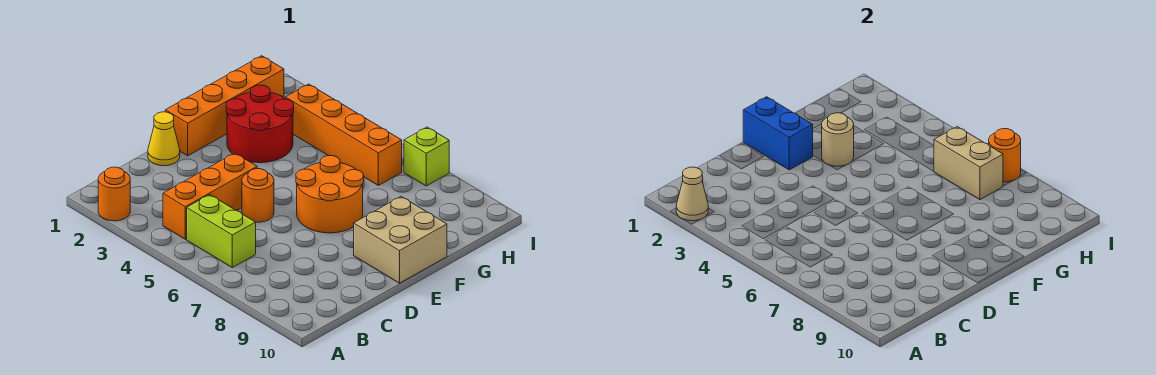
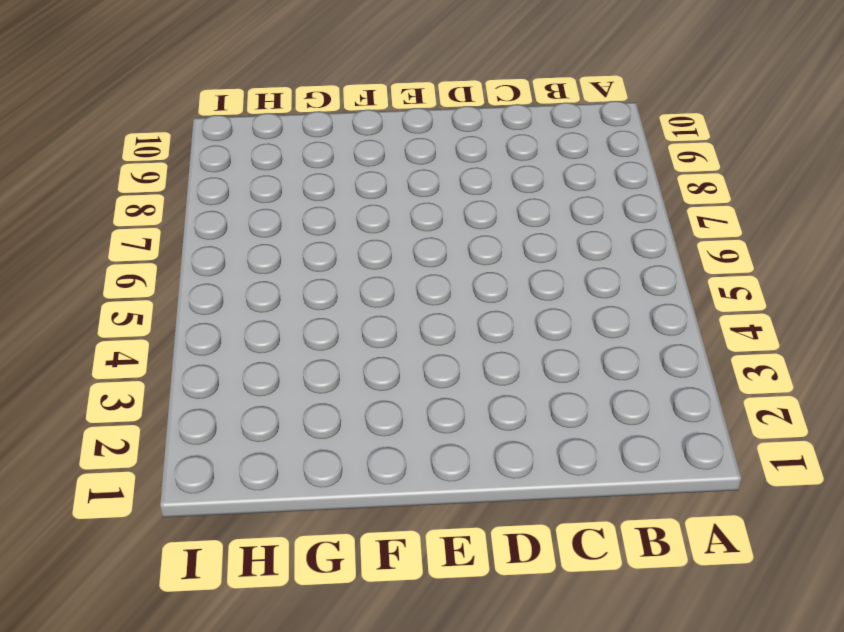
none -> orange 1x1 round brick [98,167,130,221]
none -> orange 1x3 brick [163,153,257,239]
none -> lime 1x2 brick [187,195,256,268]

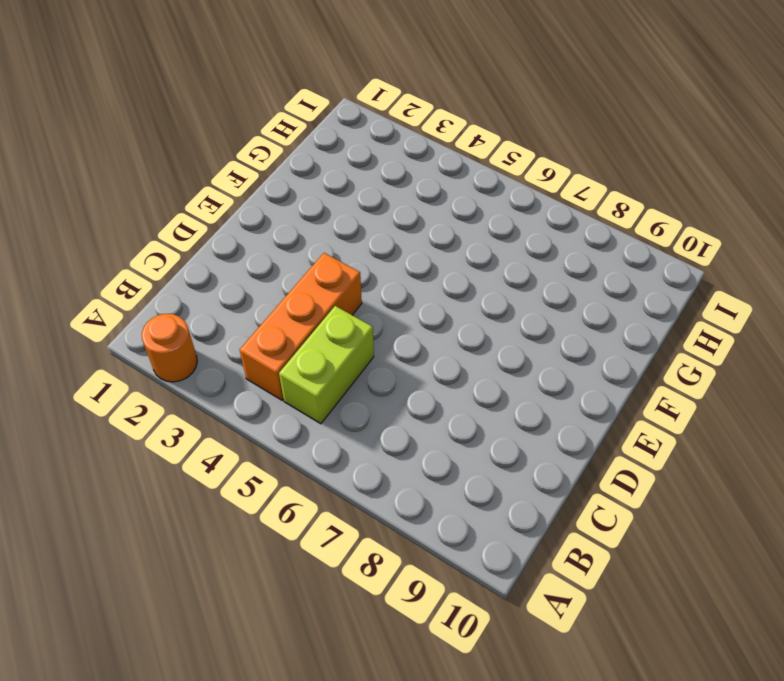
lime 1x2 brick [279,306,374,424] -> lime 1x2 brick turned to [187,195,256,268]
none -> yellow 1x1 cone [148,112,180,166]
none -> orange 1x1 round brick [242,169,274,222]
none -> orange 1x4 brick [165,56,284,156]

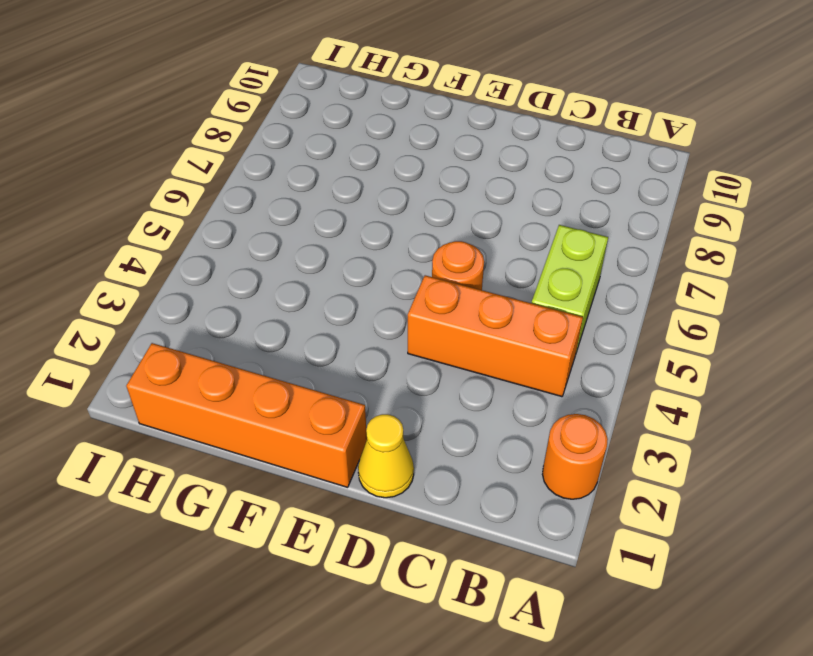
none -> orange 2x2 round brick [296,156,364,233]
none -> tan 2x2 brick [354,197,447,283]
none -> red 2x2 round brick [226,85,294,163]

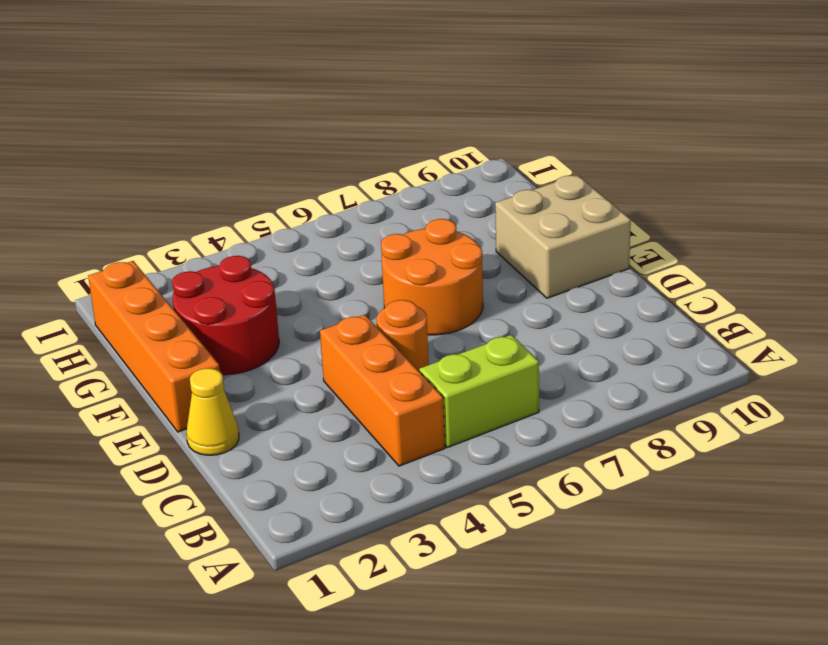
none -> orange 1x1 round brick [98,167,130,221]
none -> orange 1x4 brick [285,84,402,185]
none -> lime 1x1 brick [404,127,449,186]

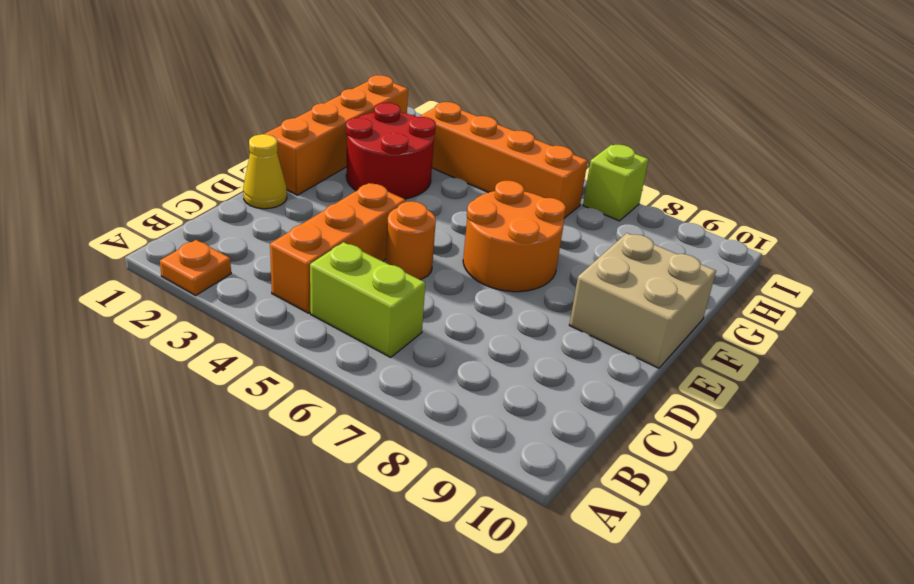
orange 1x1 plate [160,240,231,295] -> orange 1x1 round brick [98,167,130,221]
none -> tan 1x1 cone [676,167,708,221]
none -> blue 1x2 brick [743,97,813,170]
none -> tan 1x1 round brick [822,113,854,166]

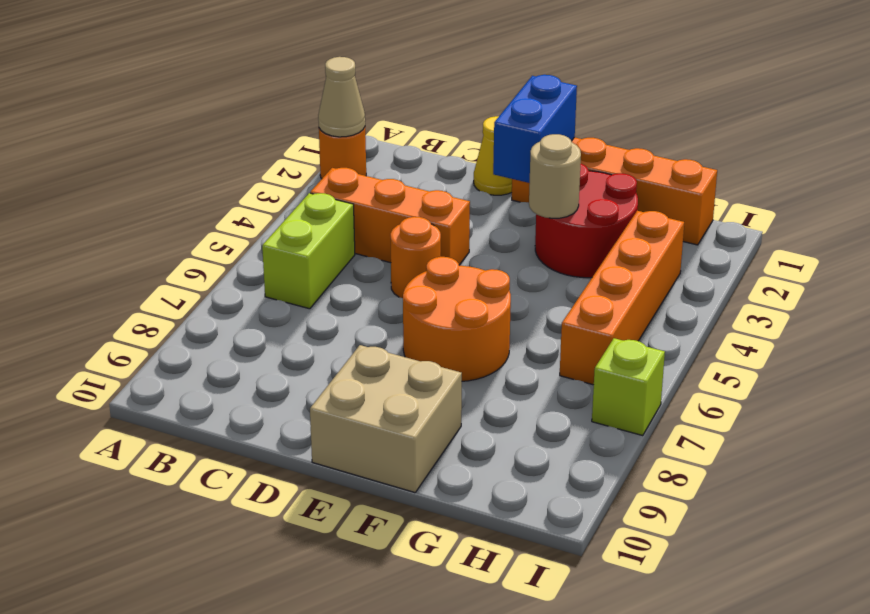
none -> tan 1x2 brick [934,127,1003,200]
none -> orange 1x1 round brick [989,129,1021,182]

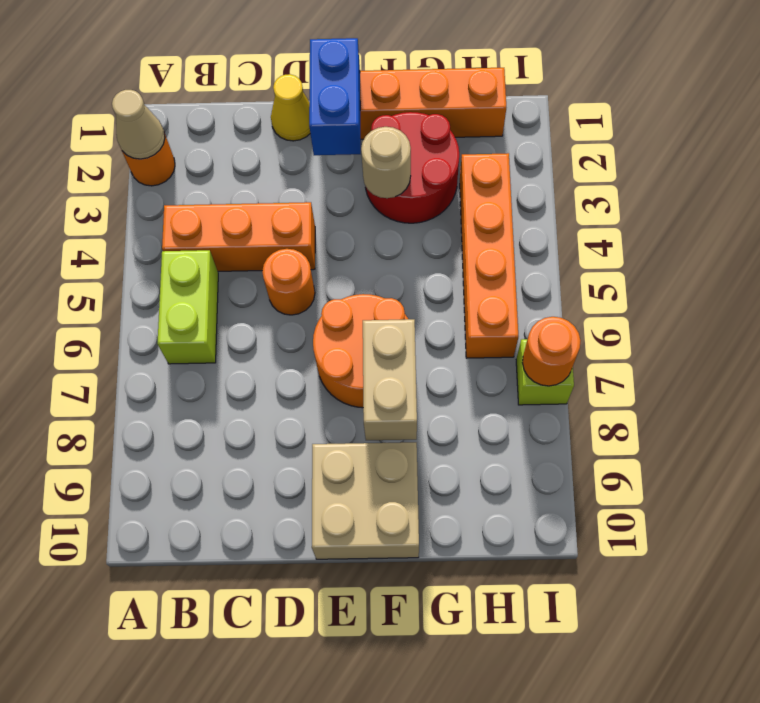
tan 1x2 brick [363,319,417,440] -> tan 1x2 brick moved to [934,127,1003,200]

